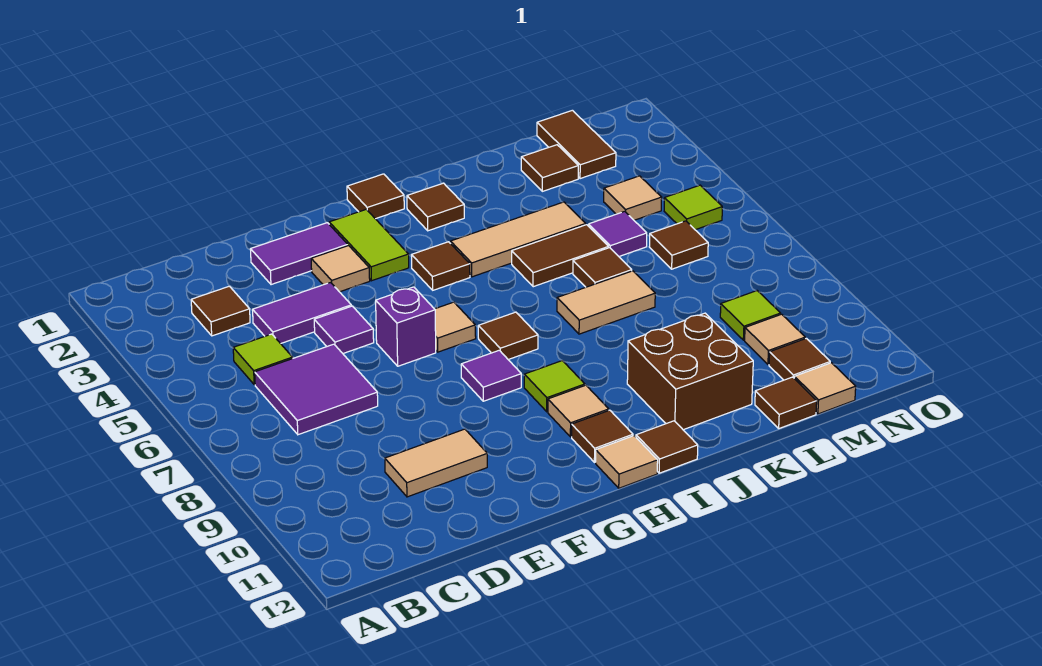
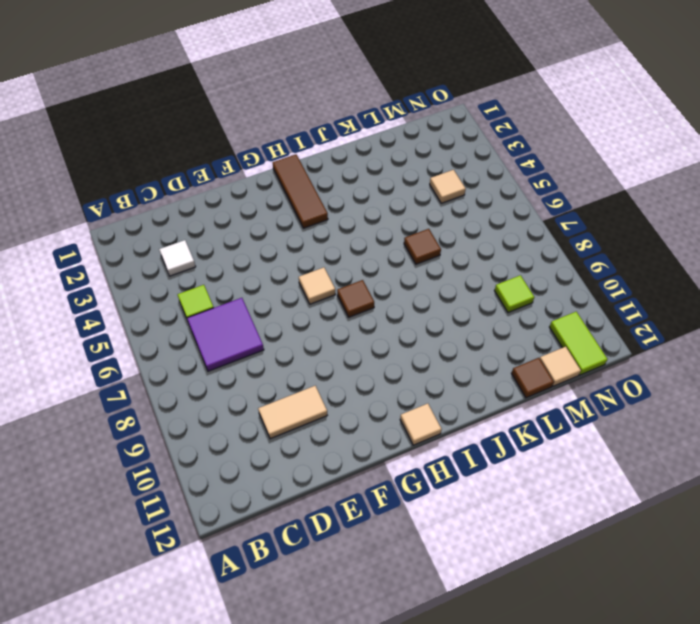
white 1x1 tile [159,240,196,276] -> brown 1x1 tile [191,286,250,336]
brown 1x3 tile [273,154,328,228] -> brown 1x1 tile [347,174,404,219]
lime 1x2 tile [550,312,607,375] -> lime 1x2 tile moved to [329,209,409,281]
none -> purple 1x2 tile [253,283,351,344]
none -> purple 1x2 tile [250,223,348,285]
none -> purple 1x1 tile [314,306,374,353]
none -> tan 1x1 tile [311,246,370,292]

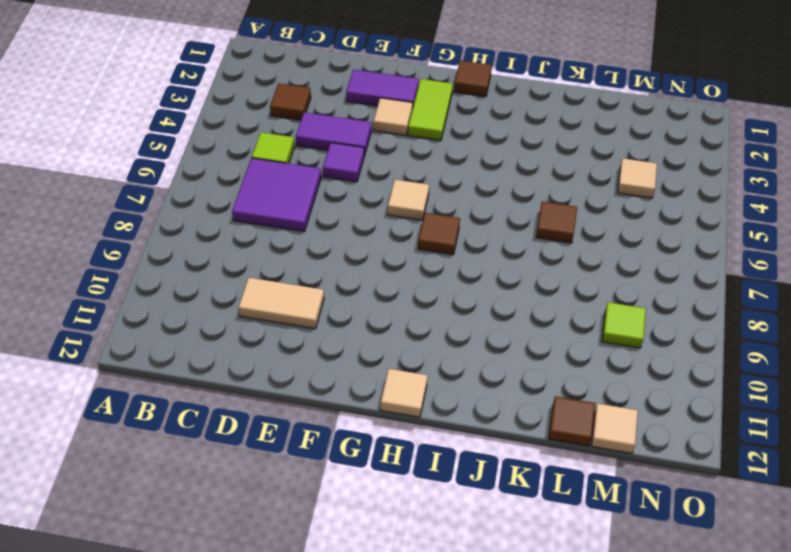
none -> purple 1x1 brick [376,287,436,366]
none -> purple 1x1 tile [461,350,521,401]
none -> brown 1x1 tile [412,242,470,290]
none -> lime 1x1 tile [524,361,585,412]

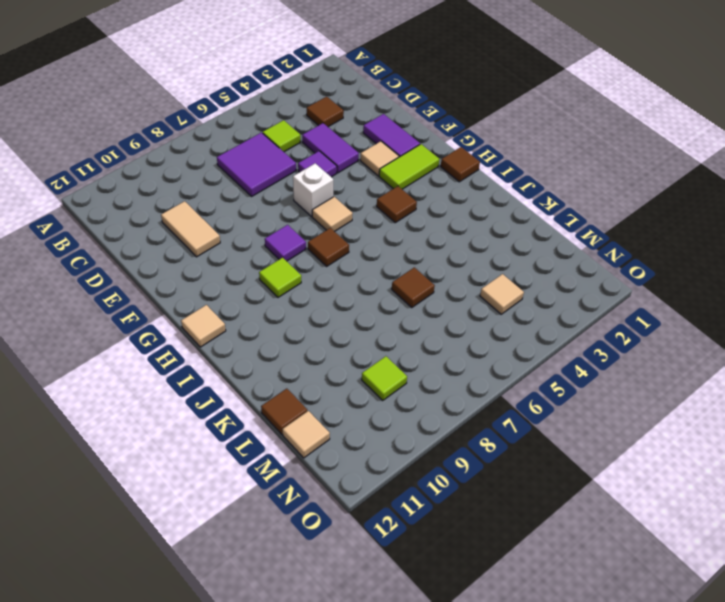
white 1x1 brick [293,163,333,216] -> purple 1x1 brick [376,287,436,366]
none -> tan 1x1 tile [548,385,609,437]
none -> brown 1x1 tile [572,410,633,462]
none -> brown 1x1 tile [407,183,464,231]
none -> tan 1x3 tile [450,202,586,277]

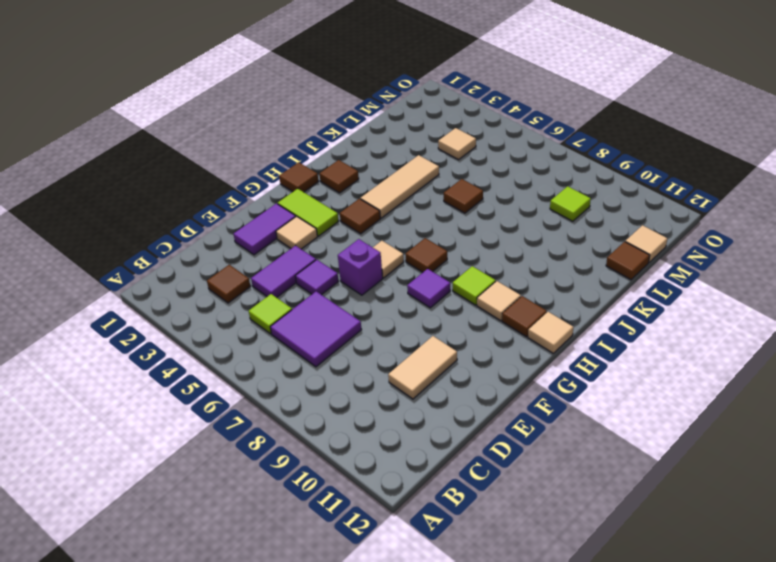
none -> brown 1x1 tile [636,421,698,473]
none -> brown 1x2 tile [512,225,609,287]
none -> tan 1x2 tile [557,271,655,334]
none -> brown 2x2 brick [627,313,753,430]

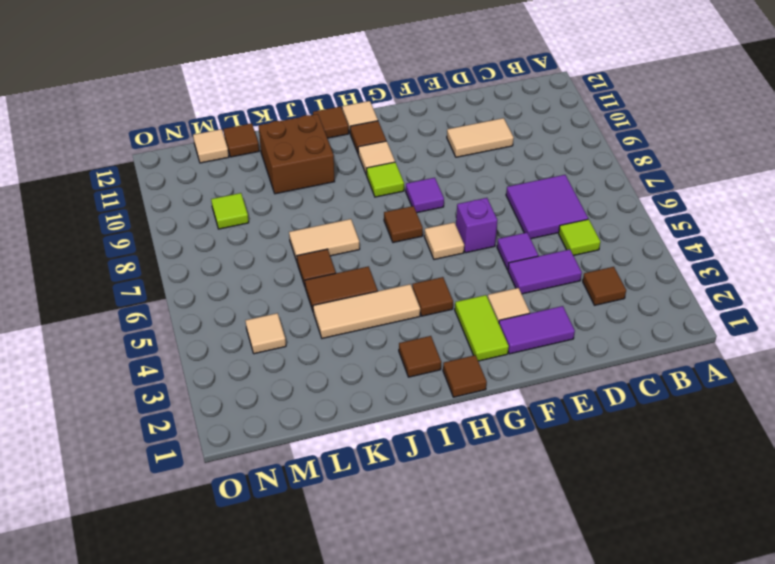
none -> brown 1x1 tile [521,145,578,191]
none -> purple 1x1 tile [589,211,647,256]
none -> brown 1x2 tile [537,110,616,179]
none -> brown 1x1 tile [649,221,708,269]

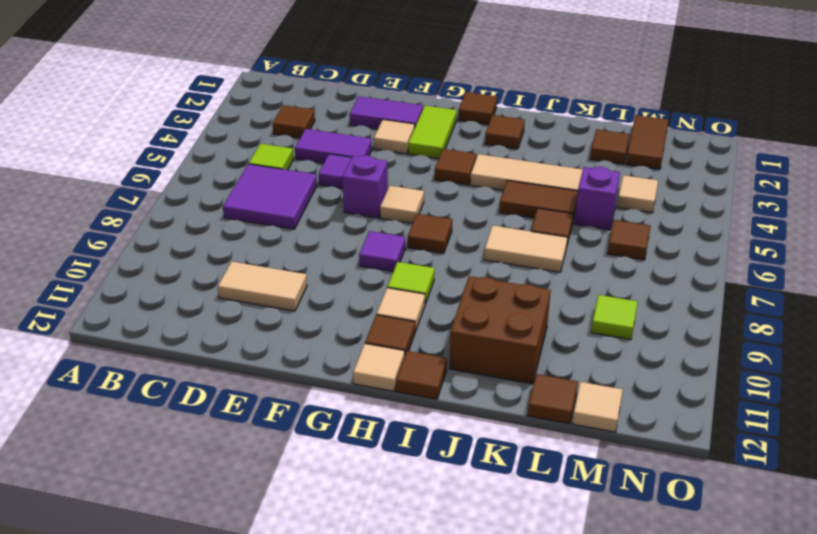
purple 1x1 brick [574,167,620,230] -> purple 1x1 tile [589,211,647,256]
none -> tan 1x1 tile [745,314,805,364]
none -> brown 1x1 tile [769,338,830,380]
none -> lime 1x1 tile [664,185,722,230]

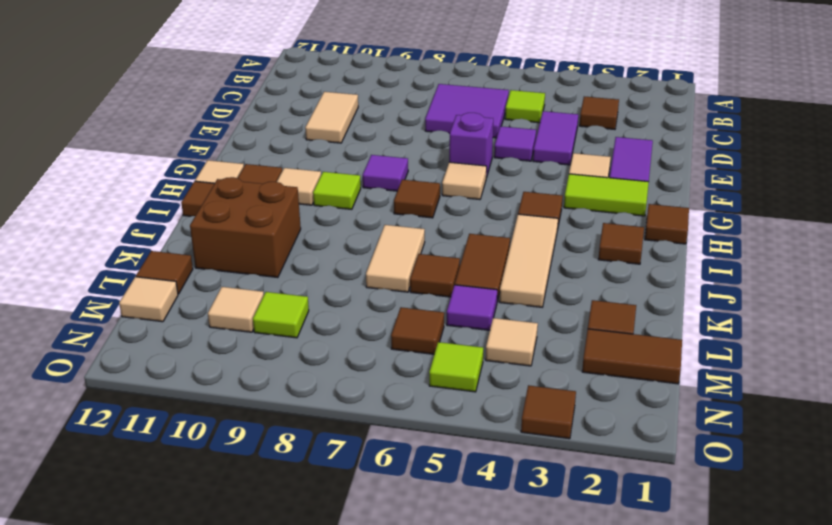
brown 1x1 tile [521,385,576,439] -> brown 1x1 tile moved to [769,338,830,380]

